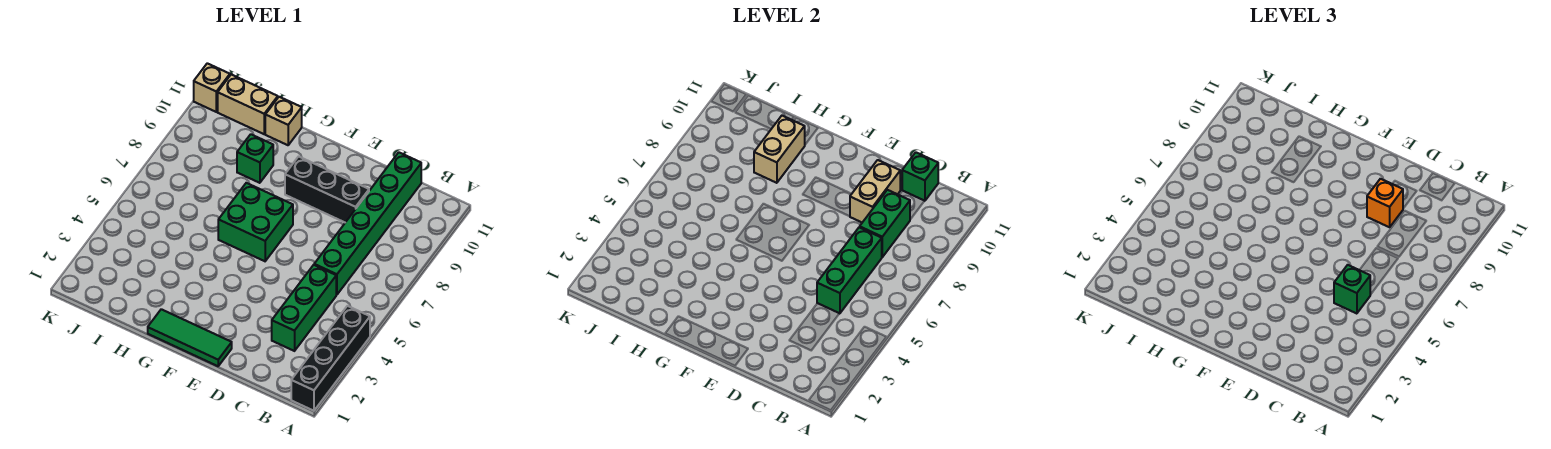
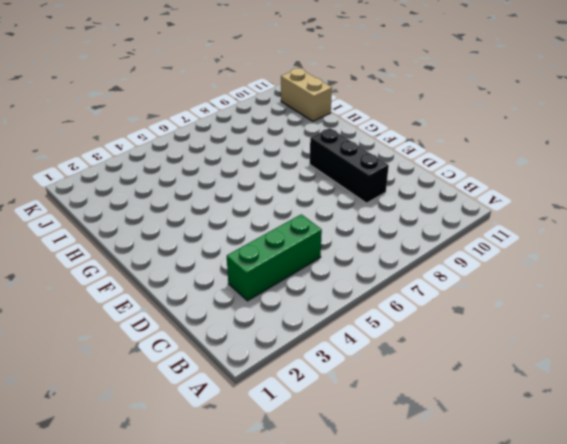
none -> black 1x4 brick [291,306,370,411]
none -> green 1x6 brick [314,152,421,295]
none -> green 1x3 tile [148,309,232,366]

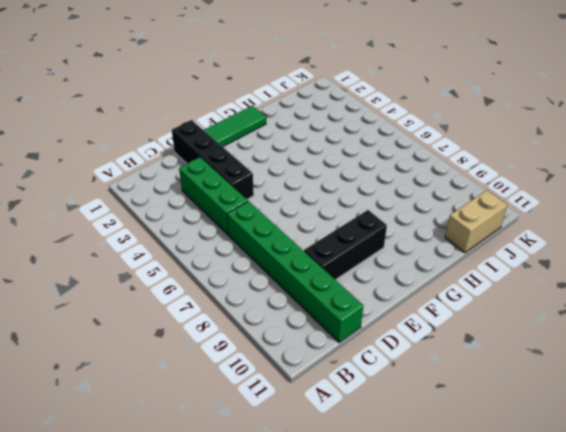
black 1x4 brick [172,120,254,199] -> black 1x4 brick moved to [291,306,370,411]
none -> green 2x2 brick [218,183,293,261]
none -> green 1x1 brick [237,134,273,183]
none -> tan 1x1 brick [265,97,302,145]

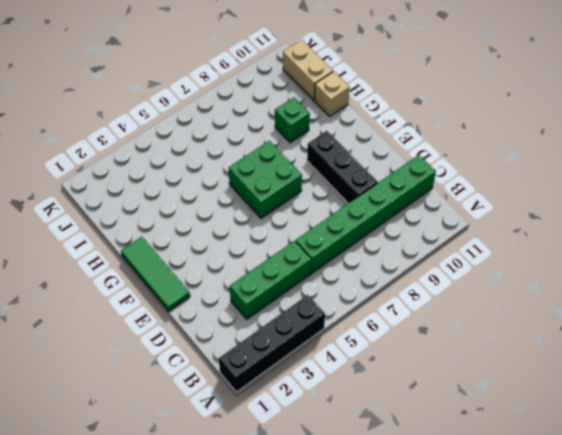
none -> tan 1x1 brick [194,63,230,112]
none -> green 1x3 brick [817,227,882,314]
none -> green 1x2 brick [860,190,910,257]

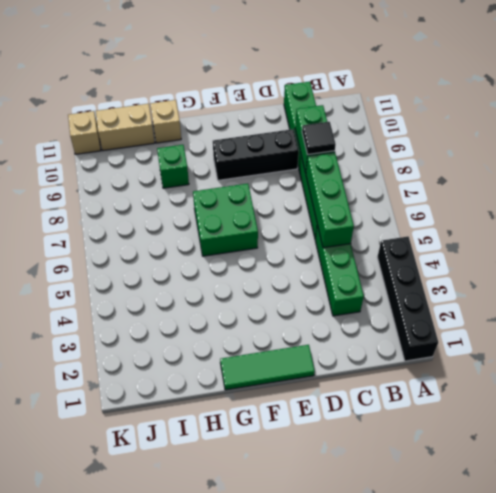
black 1x1 tile [302,122,336,155] -> none
none -> green 1x1 brick [902,152,938,201]
none -> tan 1x2 brick [850,160,900,222]
none -> tan 1x2 brick [754,116,805,183]

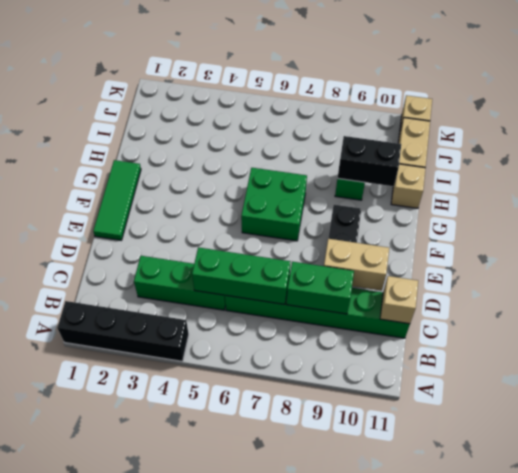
tan 1x1 brick [380,276,418,324] -> green 1x1 brick [902,152,938,201]
black 1x2 brick [338,136,401,186] -> tan 1x2 brick [754,116,805,183]
none -> green 1x1 brick [1334,265,1370,314]
none -> orange 1x1 brick [1367,179,1403,227]

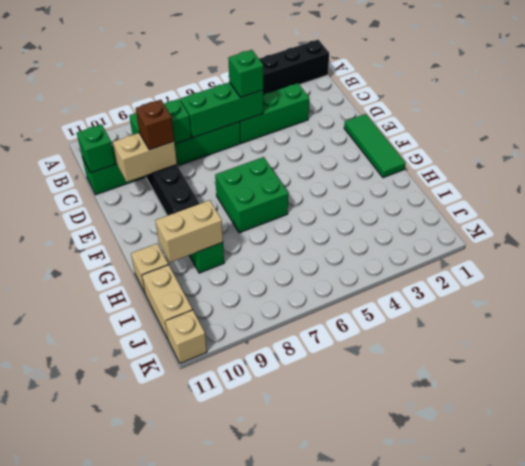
brown 1x1 brick [136,100,174,150] -> orange 1x1 brick [1367,179,1403,227]

